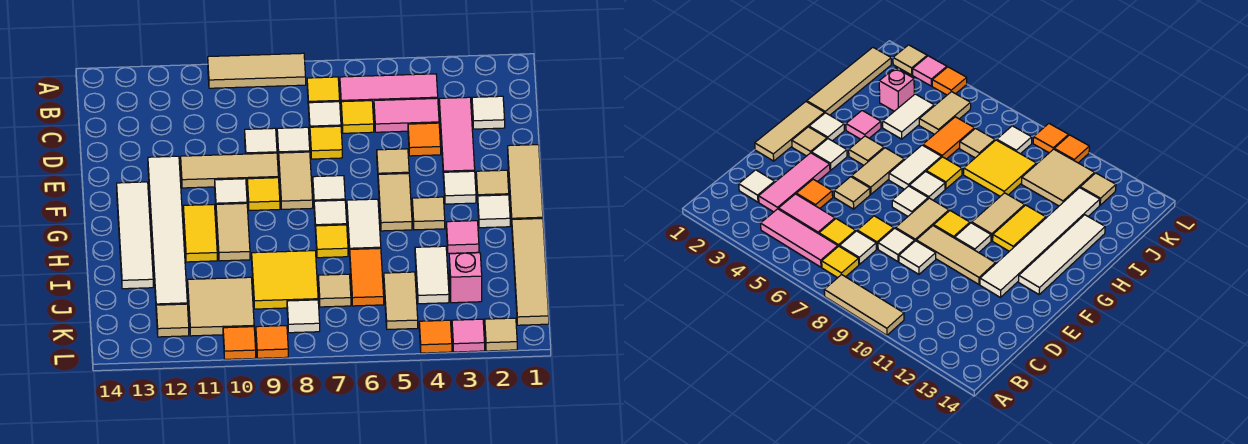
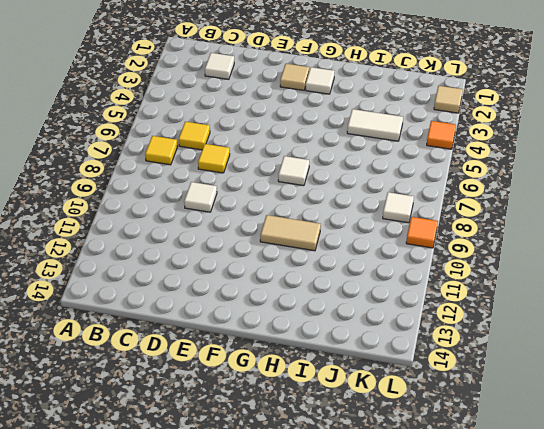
none -> tan 1x3 tile [208,53,306,88]
none -> pink 1x3 tile [340,74,438,108]
none -> pink 1x3 tile [439,97,475,178]
none -> pink 1x2 tile [374,98,439,132]

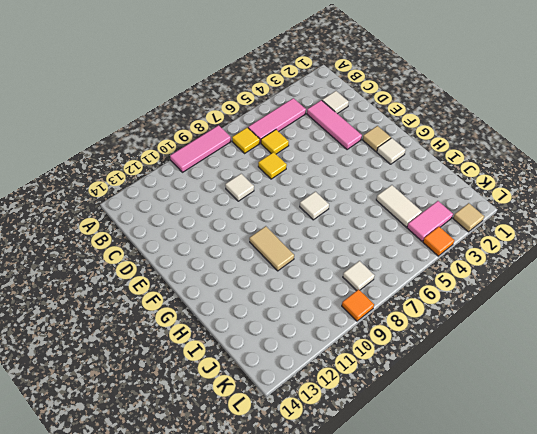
pink 1x3 tile [170,125,231,172] -> tan 1x3 tile [208,53,306,88]
pink 1x2 tile [407,201,453,241] -> pink 1x2 tile moved to [374,98,439,132]
none -> white 1x1 tile [309,102,341,127]
none -> orange 1x1 tile [408,123,441,156]
none -> white 1x1 tile [277,127,310,158]
none -> tan 1x3 tile [508,145,543,222]

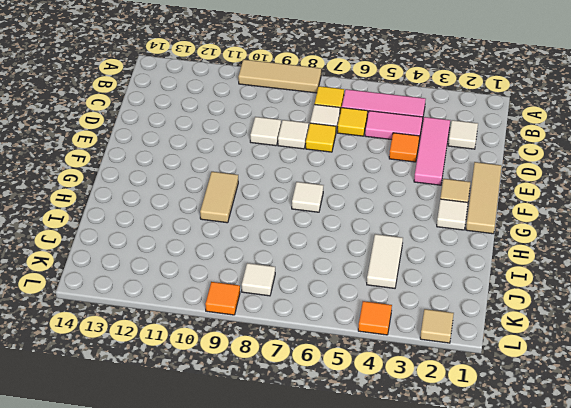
none -> tan 1x1 tile [377,149,409,175]
none -> tan 1x2 tile [279,152,313,209]
none -> tan 1x3 tile [181,153,278,188]
none -> white 1x6 tile [148,156,187,305]

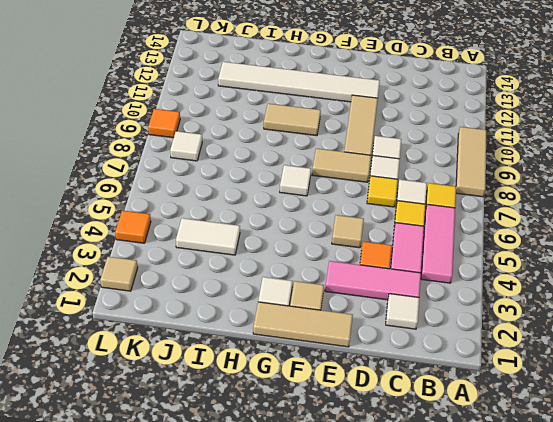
none -> white 1x1 tile [444,171,476,204]
none -> tan 1x2 tile [378,173,412,231]
none -> white 1x1 tile [313,176,345,202]
none -> yellow 1x1 tile [247,178,280,210]

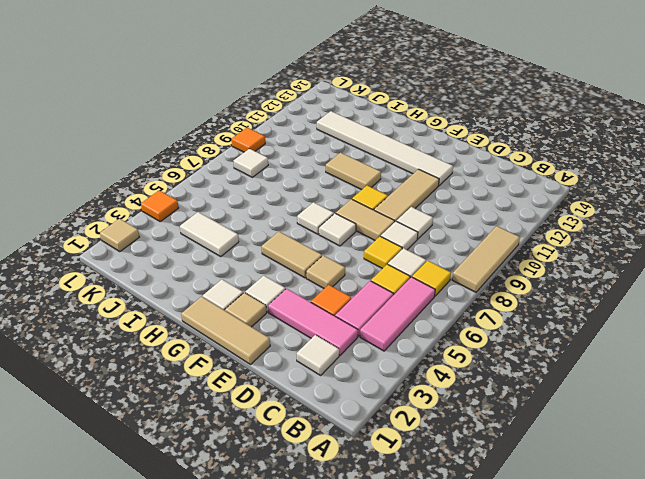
none -> white 1x1 tile [215,179,247,204]
none -> white 1x4 tile [117,182,153,289]
none -> tan 1x1 tile [412,197,445,230]
none -> white 1x2 tile [347,199,381,253]

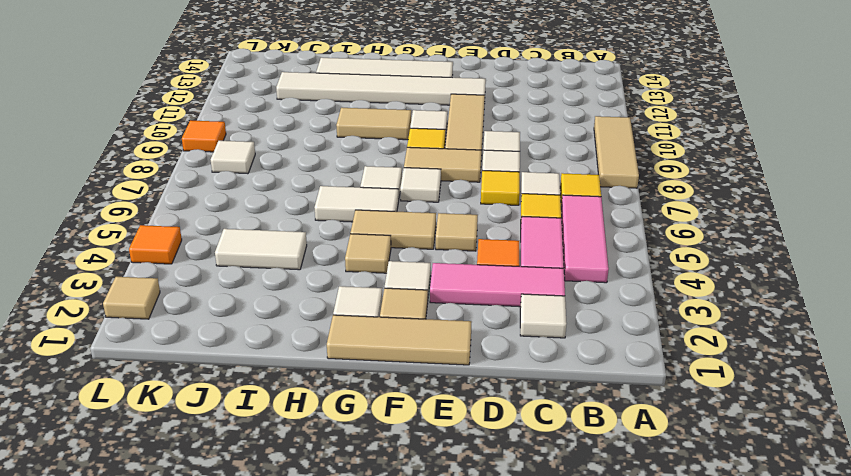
none -> yellow 1x2 tile [183,205,217,262]
none -> tan 1x4 tile [512,219,549,325]
none -> pink 1x1 tile [446,221,479,253]
none -> yellow 1x1 tile [316,225,348,258]

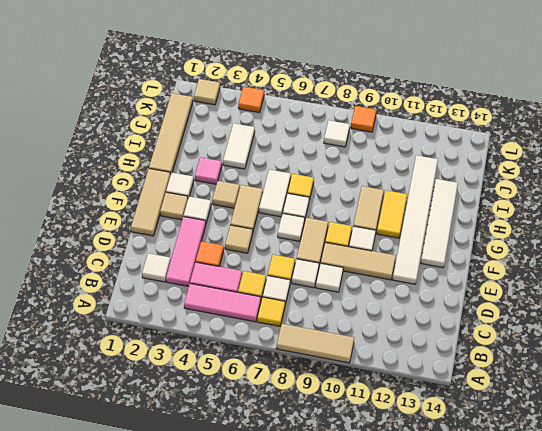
none -> orange 1x2 tile [350,248,384,306]
none -> yellow 2x2 tile [252,251,318,309]
none -> pink 1x1 brick [449,253,482,303]
none -> tan 1x2 tile [384,272,418,329]

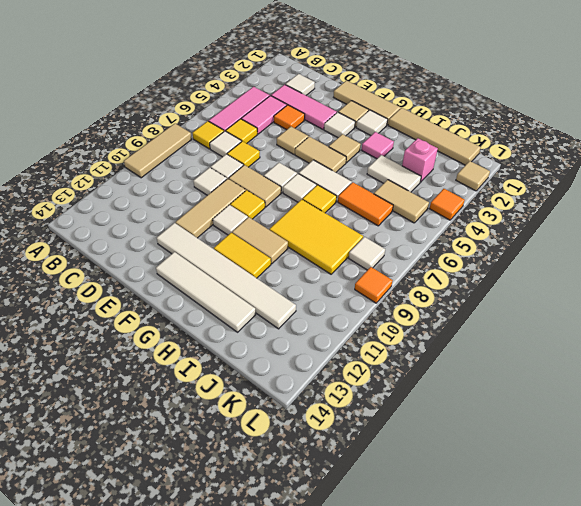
yellow 2x3 tile [269,199,363,274] -> yellow 2x2 tile [252,251,318,309]
none -> tan 1x1 tile [318,274,351,307]
none -> tan 2x2 tile [188,277,254,336]
none -> tan 1x1 tile [156,304,189,337]
none -> pink 1x1 tile [452,319,485,352]

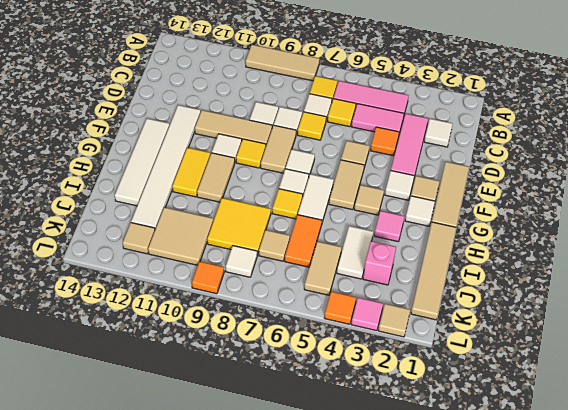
none -> orange 1x1 tile [223,327,256,359]

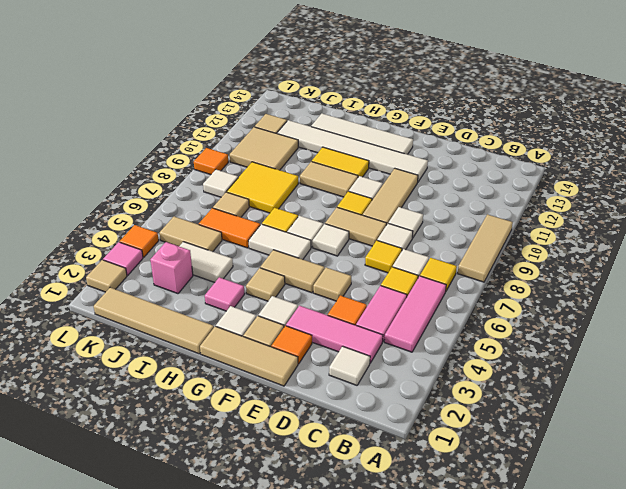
orange 1x1 tile [271,326,312,364] -> orange 1x1 tile moved to [223,327,256,359]

